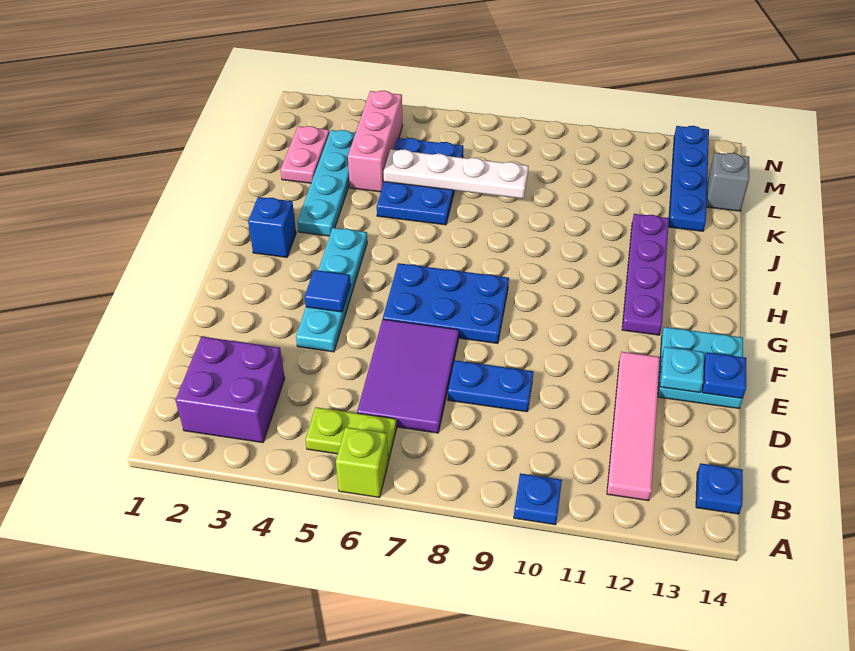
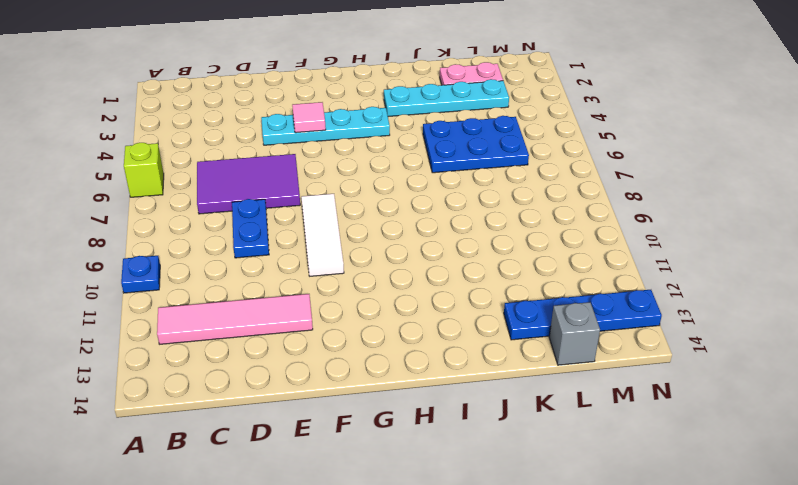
pink 1x1 tile [292,102,326,133] -> blue 1x1 tile [305,270,351,312]
white 1x3 tile [301,194,344,276] -> blue 2x3 plate [383,263,509,344]
none -> purple 2x2 brick [176,337,285,443]
none -> lime 1x2 plate [306,407,397,461]
none -> blue 1x1 plate [696,463,743,514]

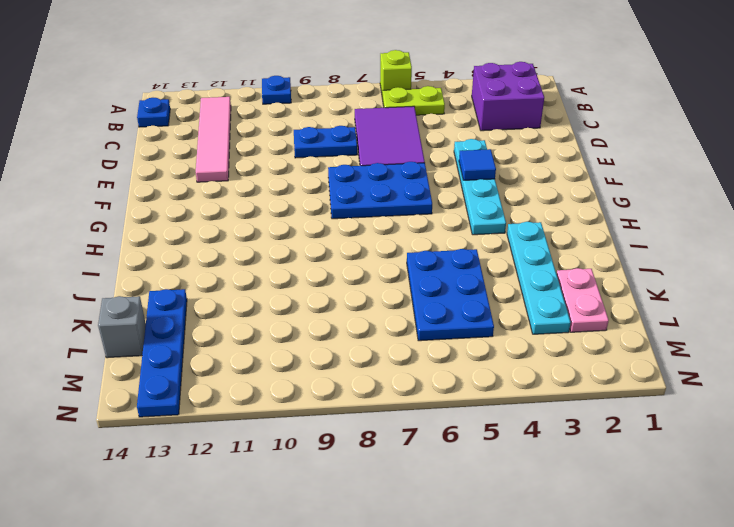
none -> cyan 2x2 plate [658,327,743,408]
none -> purple 1x4 plate [622,214,669,335]
none -> blue 1x1 brick [248,197,296,257]

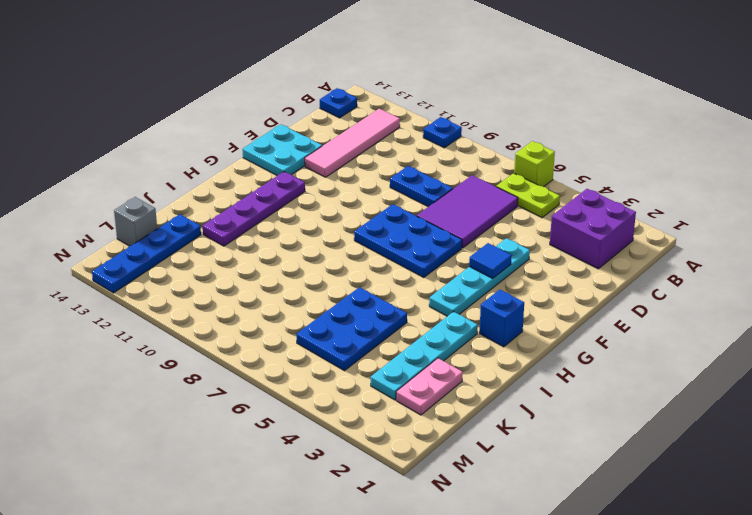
none -> pink 1x3 brick [348,91,403,192]
none -> cyan 1x1 plate [660,347,704,392]
none -> blue 1x1 plate [702,352,746,399]

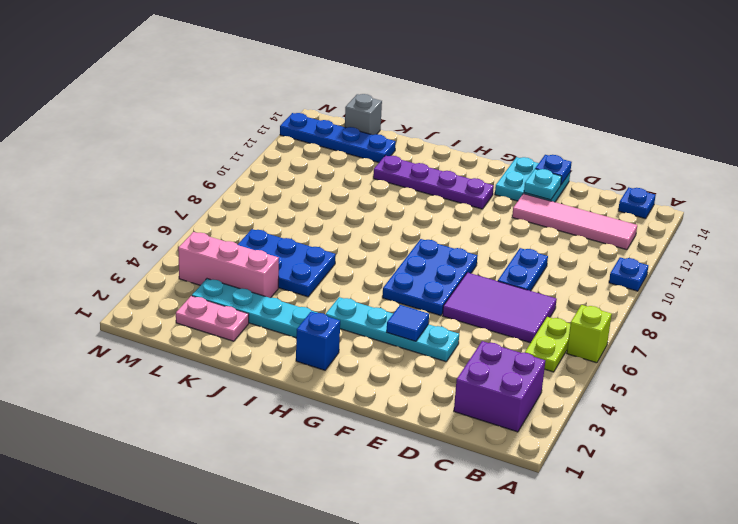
none -> white 1x4 plate [384,149,529,199]

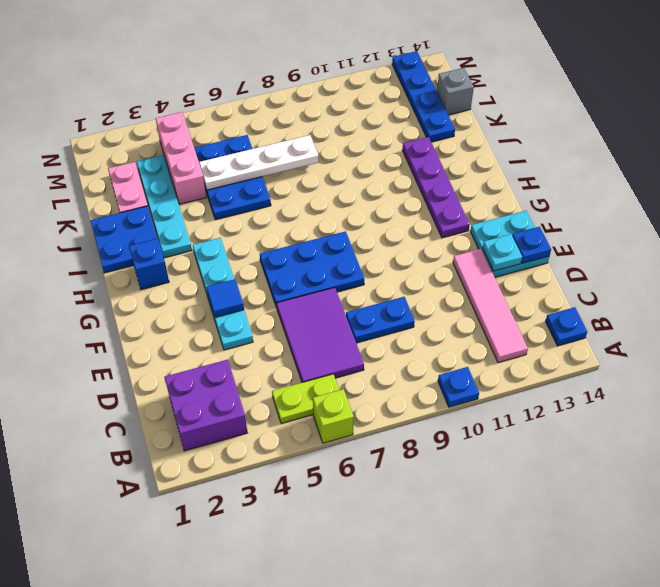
blue 2x2 plate [90,206,157,273] -> none

